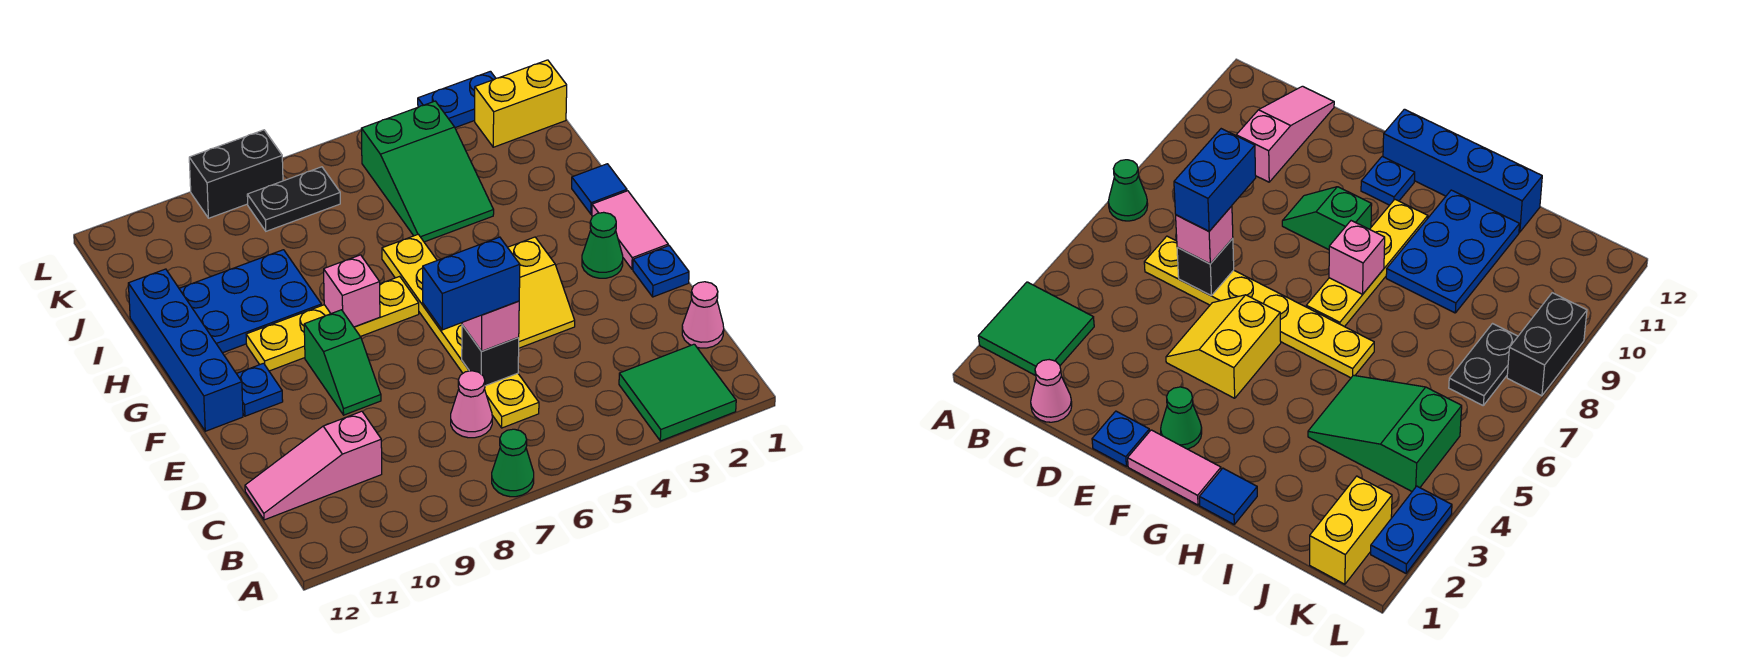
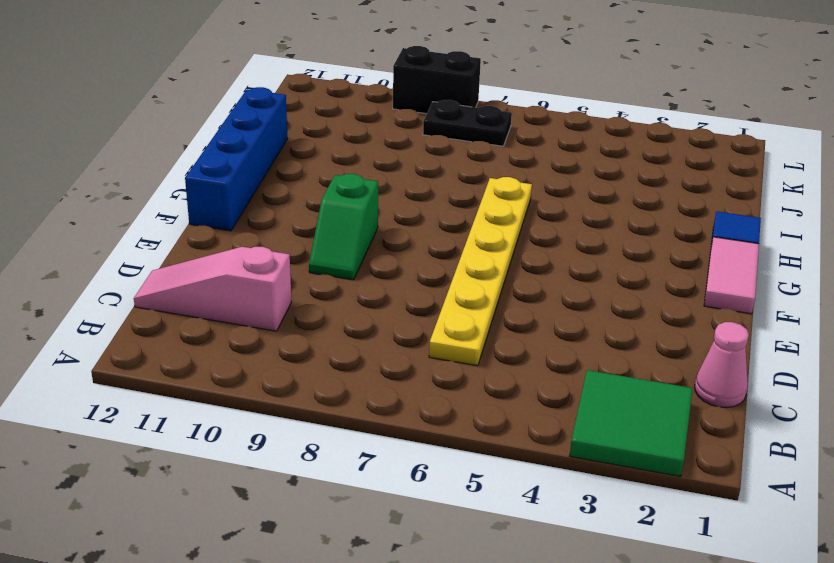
none -> green 1x1 cone [492,429,534,497]
none -> pink 1x1 cone [451,371,492,438]
none -> blue 1x1 plate [633,246,689,297]

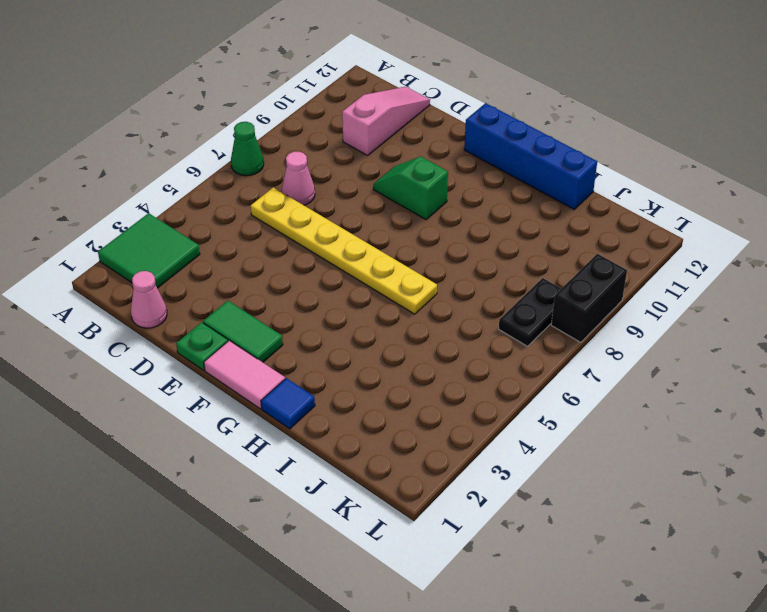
green 1x1 plate [176,322,228,370] -> blue 1x1 plate [633,246,689,297]
green 1x2 tile [203,301,283,362] -> green 1x1 cone [582,212,623,278]
none -> yellow 2x2 slope [508,237,575,348]
none -> blue 1x1 plate [236,363,283,416]
none -> yellow 1x4 plate [246,276,419,371]

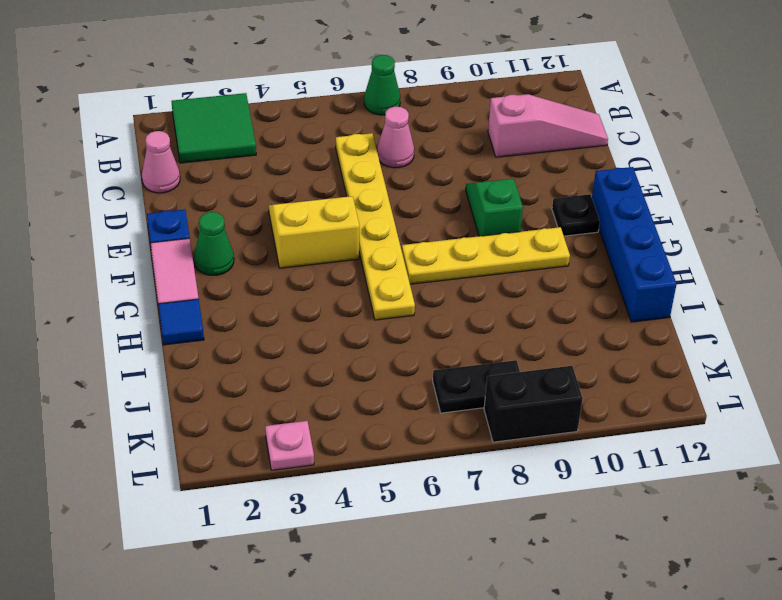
black 1x1 plate [552,194,600,236] -> blue 1x1 plate [236,363,283,416]
pink 1x1 plate [265,421,314,470] -> blue 1x2 plate [418,71,496,128]
none -> blue 2x3 plate [179,250,321,353]
none -> green 2x3 slope [361,101,494,242]
none -> yellow 1x2 brick [475,60,567,147]

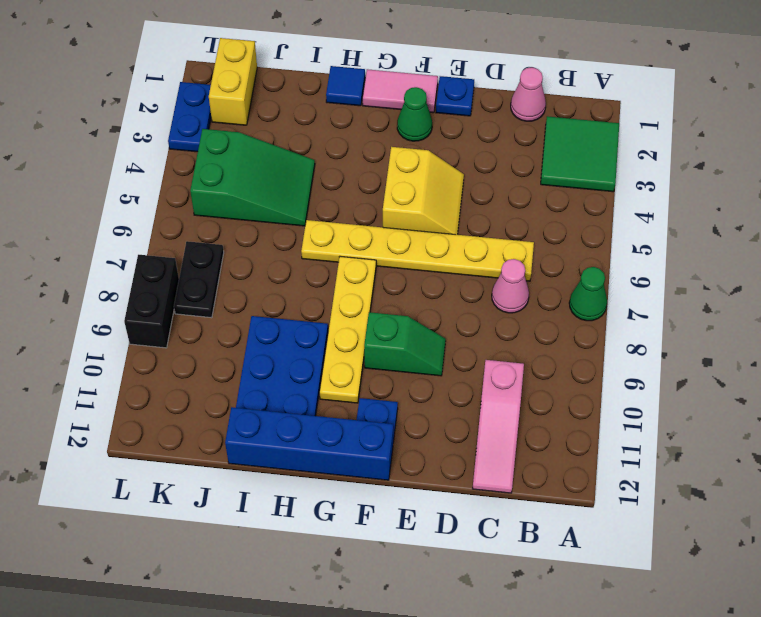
none -> black 1x1 brick [462,325,519,386]
none -> pink 1x1 brick [324,255,380,327]
none -> pink 1x1 brick [462,301,519,351]

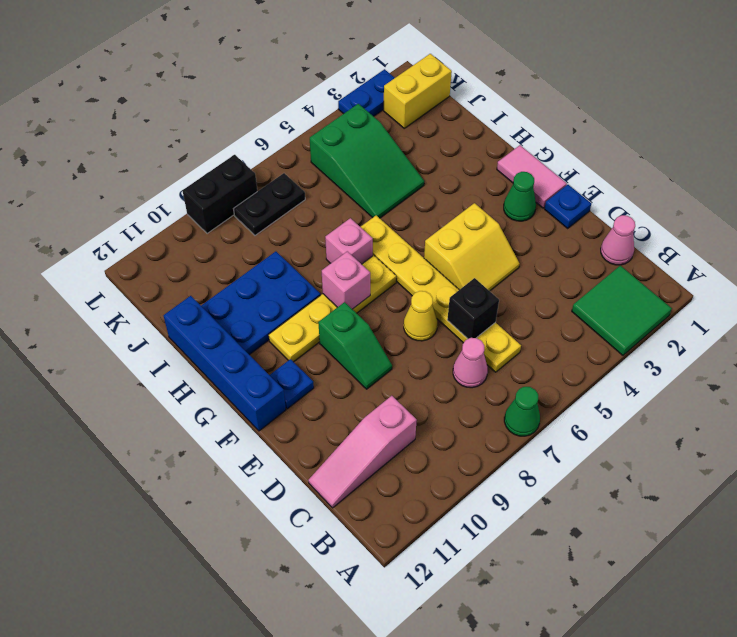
yellow 1x1 cone [404,291,437,341] -> none
pink 1x1 brick [325,218,373,264] -> pink 1x1 brick moved to [462,301,519,351]
none -> blue 1x1 tile [572,164,627,214]
none -> blue 1x2 brick [423,237,520,330]

